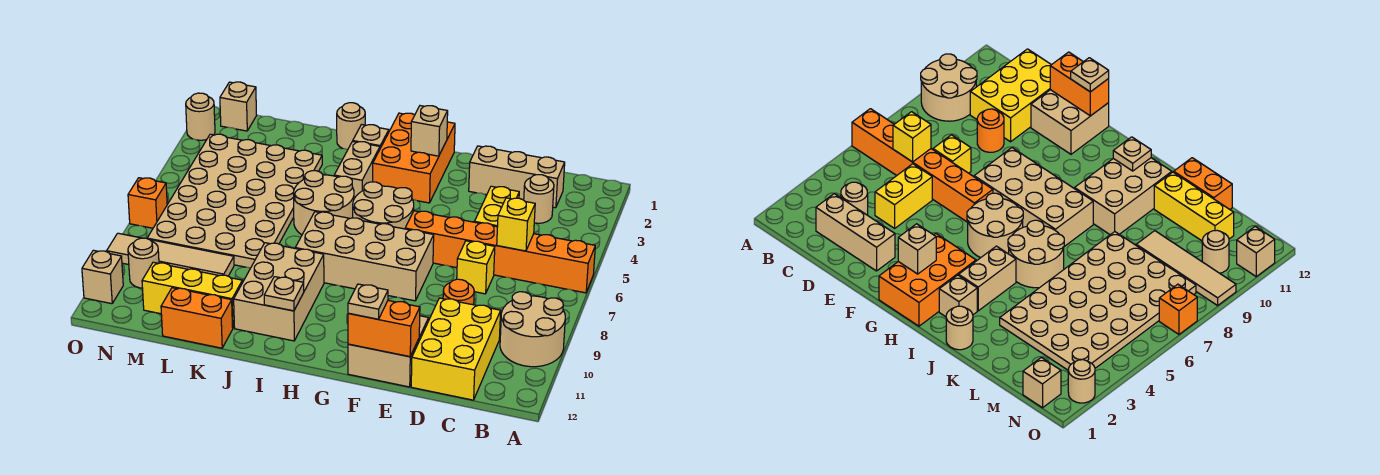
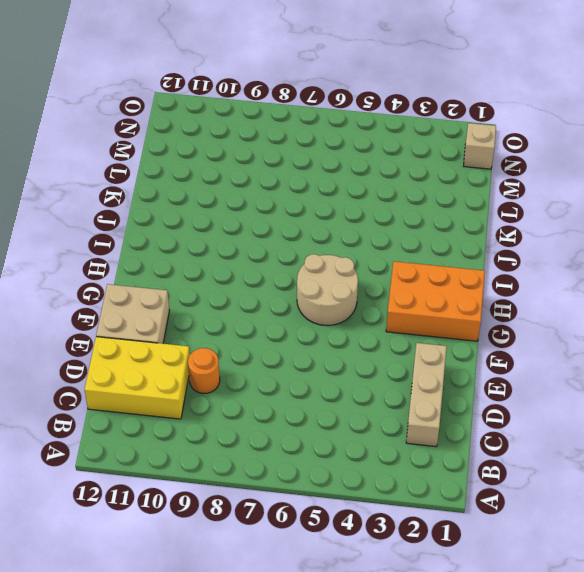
none -> orange 1x6 brick [405,211,595,293]
none -> tan 2x2 round brick [500,292,565,367]
none -> tan 1x1 round brick [524,175,554,223]
none -> yellow 1x2 brick [475,186,519,227]

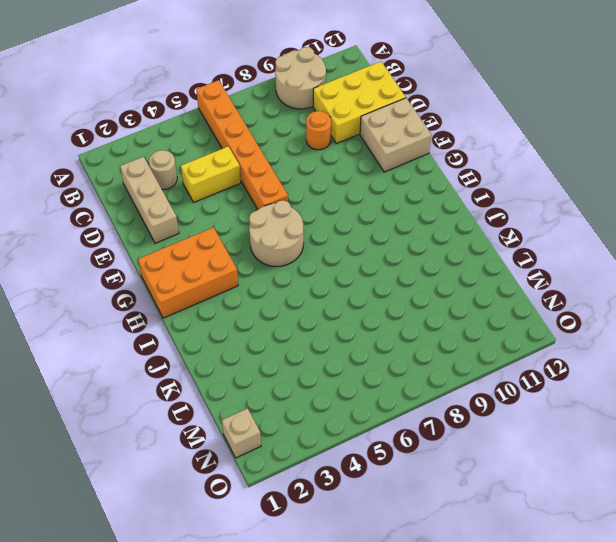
none -> yellow 1x1 brick [457,241,495,294]
none -> tan 2x4 brick [295,212,434,301]
none -> tan 1x1 brick [353,125,389,148]
none -> tan 1x2 brick [334,141,380,198]

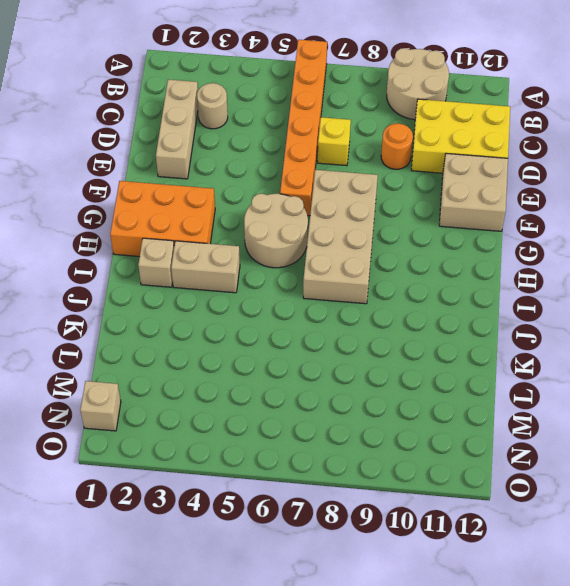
none -> yellow 1x2 brick [475,186,519,227]
none -> tan 2x2 round brick [293,171,354,235]
none -> tan 2x3 brick [234,243,324,341]
none -> tan 1x1 round brick [337,103,365,150]

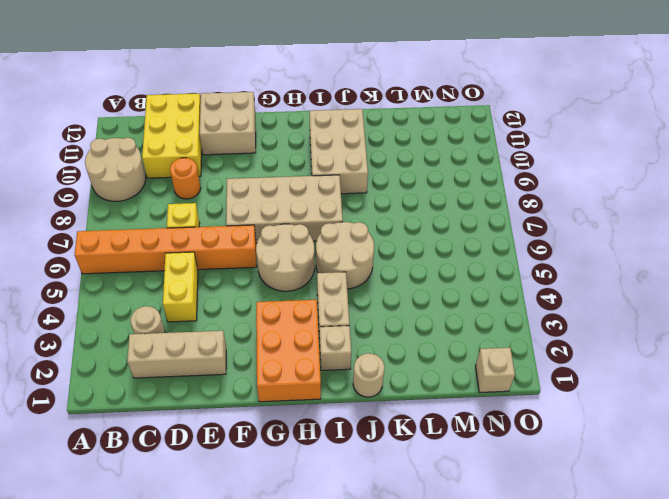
none -> tan 4x6 plate [147,134,322,268]
none -> yellow 1x3 brick [142,262,242,328]
none -> orange 1x2 brick [161,288,233,348]
none -> tan 1x4 tile [107,233,234,276]

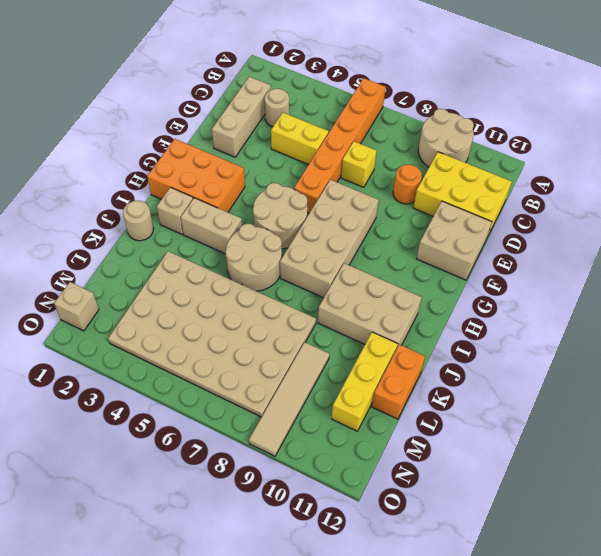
none -> tan 1x1 round brick [128,238,159,288]
none -> tan 1x1 round brick [186,93,215,140]
none -> orange 1x1 brick [128,178,167,228]
none -> tan 1x1 brick [82,250,123,304]

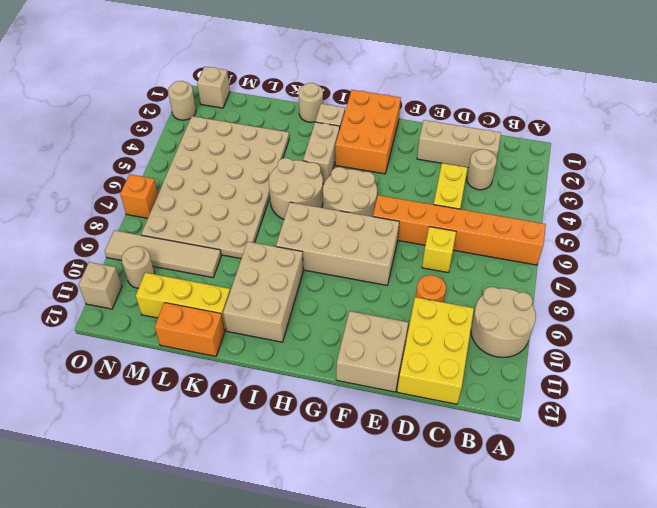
none -> yellow 1x1 brick [497,198,535,251]
none -> orange 1x2 brick [348,301,420,357]
none -> tan 1x1 brick [411,106,448,156]
none -> tan 1x1 plate [264,277,304,311]

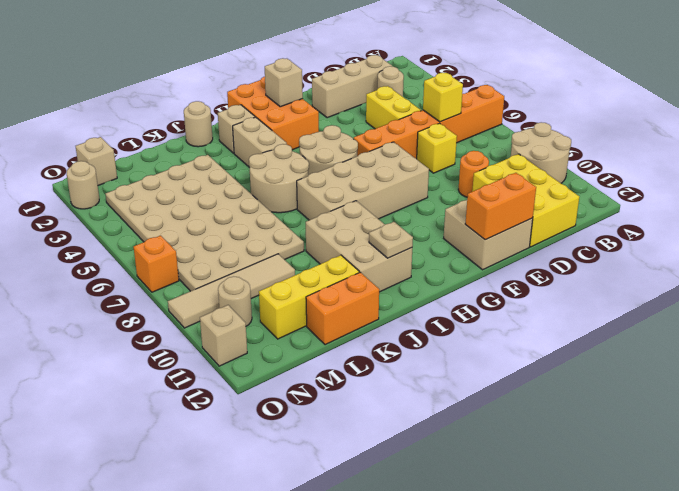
none -> tan 1x1 plate [348,284,388,319]

